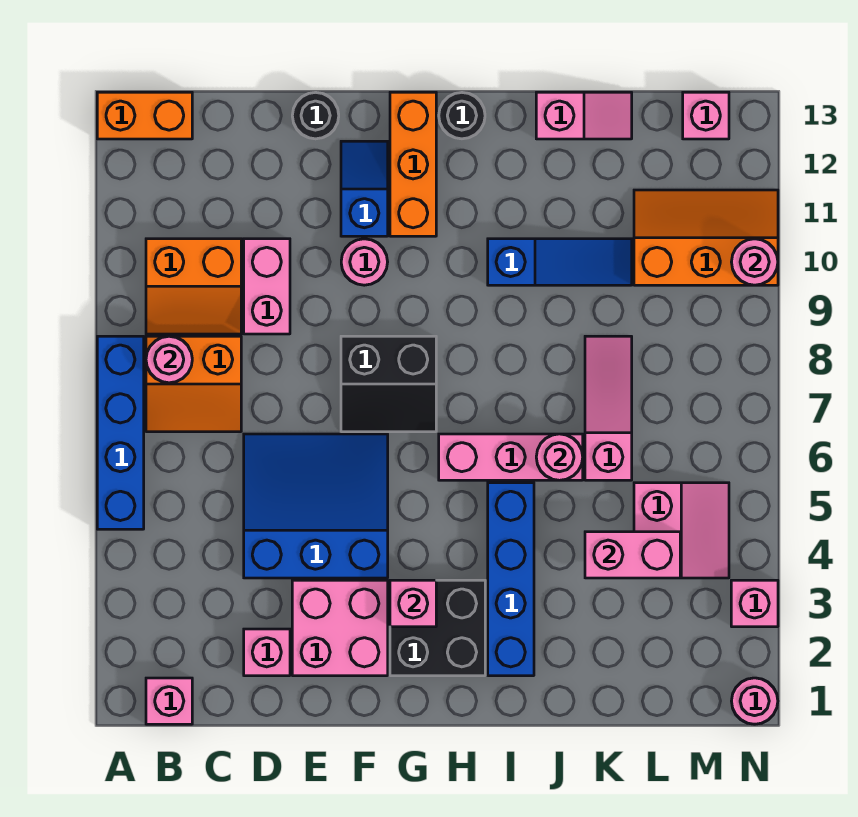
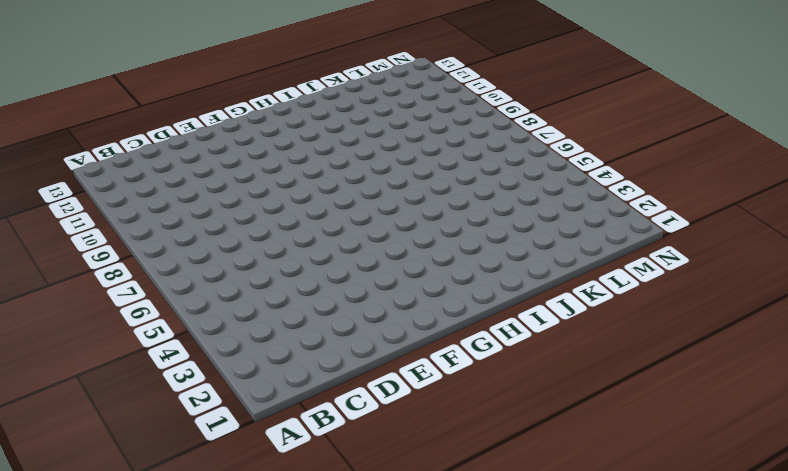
none -> blue 1x4 brick [97,336,144,529]
none -> orange 1x2 brick [97,92,192,139]
none -> pink 1x1 brick [146,678,192,724]
none -> orange 2x2 slope [146,336,241,432]

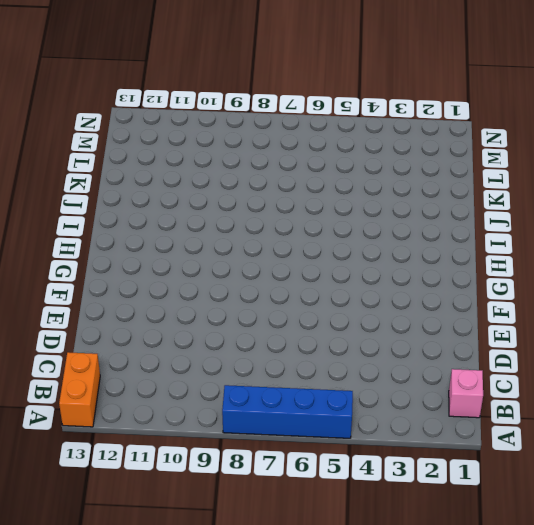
none -> orange 2x2 slope [146,336,241,432]
none -> orange 2x2 slope [146,239,241,334]
none -> pink 1x1 brick [244,629,290,676]
none -> blue 3x3 slope [244,434,388,578]

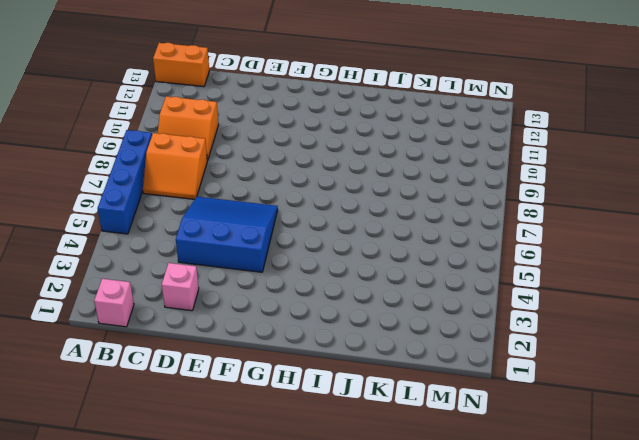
none -> pink 1x2 brick [244,239,290,334]
none -> pink 2x2 brick [292,580,388,676]
none -> black 1x1 round brick [292,92,339,139]
none -> black 2x2 slope [341,336,436,432]

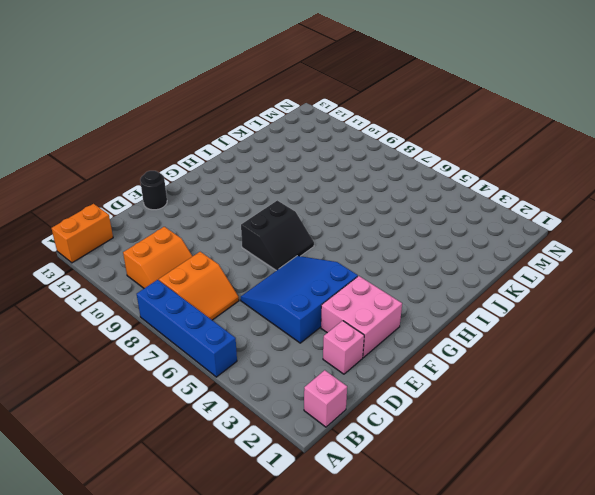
none -> pink 1x2 brick [244,239,290,334]
none -> pink 1x1 round brick [341,239,388,285]
none -> blue 1x2 slope [341,141,388,236]
none -> black 2x2 brick [390,580,485,676]

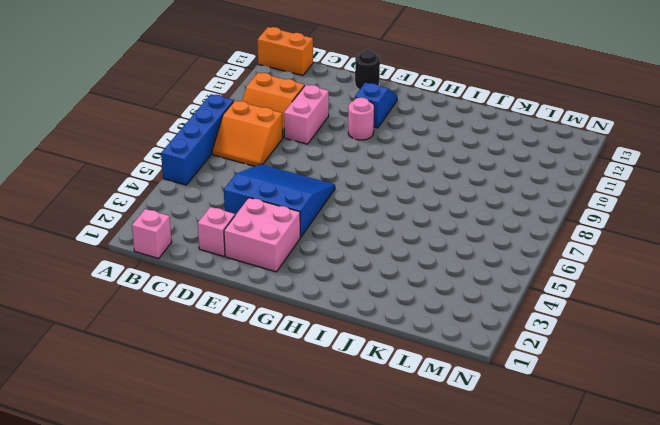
none -> black 2x2 slope [341,336,436,432]
none -> black 2x2 brick [390,580,485,676]
none -> orange 1x3 brick [390,92,436,236]
none -> pink 1x3 brick [439,434,583,480]

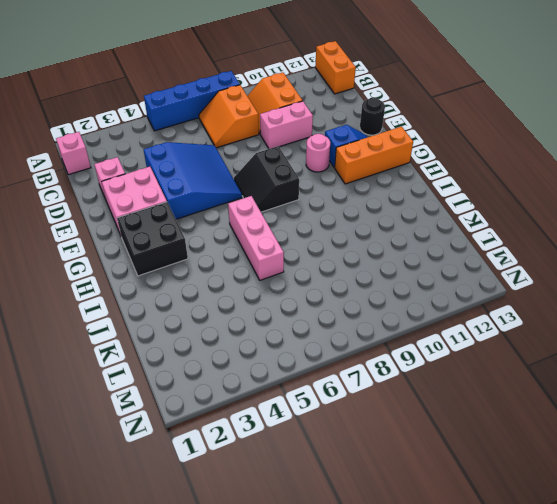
none -> black 1x1 round brick [439,93,485,139]
none -> blue 1x4 brick [488,483,534,676]
none -> blue 1x3 slope [488,239,632,285]
none -> pink 1x2 slope [536,92,632,139]

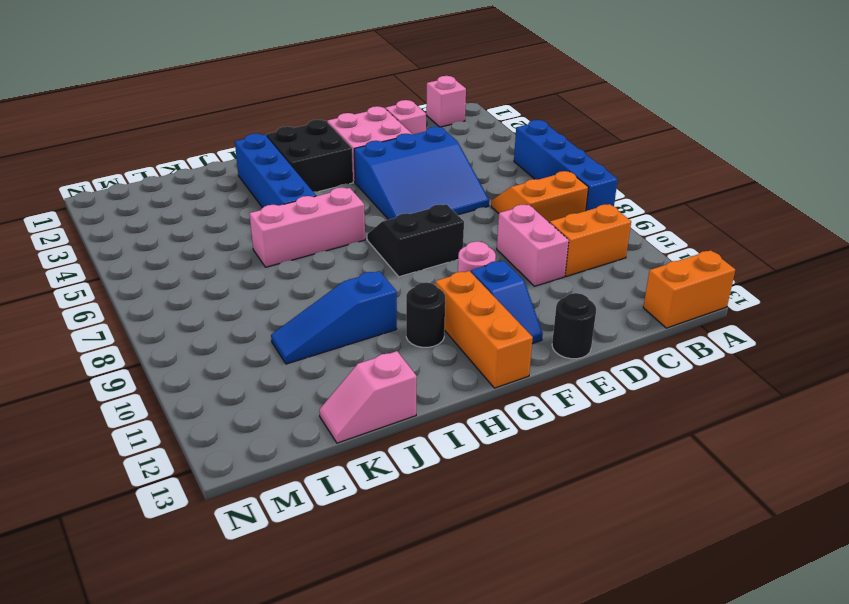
black 1x1 round brick [406,282,445,347] -> black 1x1 round brick moved to [439,93,485,139]
none -> pink 1x3 slope [585,336,632,480]
none -> pink 2x2 slope [634,483,729,578]
none -> orange 2x3 slope [634,190,778,285]
none -> pink 1x1 brick [683,92,729,139]

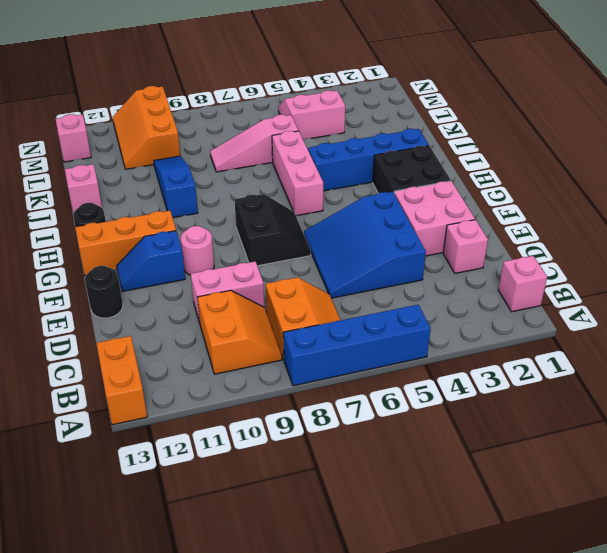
none -> pink 1x1 round brick [732,678,778,724]
none -> pink 1x1 brick [731,580,778,627]
none -> pink 1x1 round brick [146,336,192,383]
none -> pink 1x1 brick [390,580,436,627]

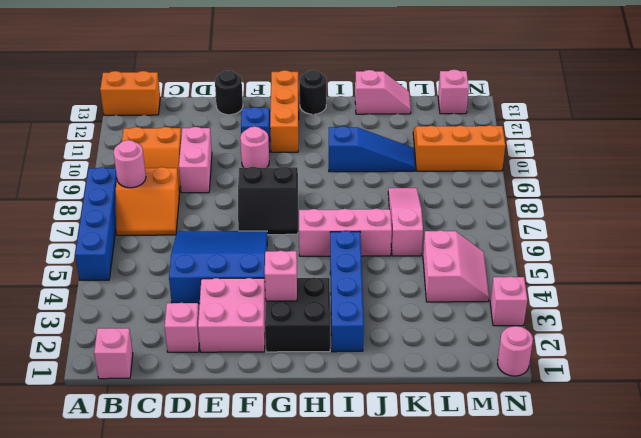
none -> pink 1x1 round brick [536,434,583,480]
none -> pink 1x2 brick [585,532,680,578]
none -> pink 1x1 round brick [732,239,778,285]

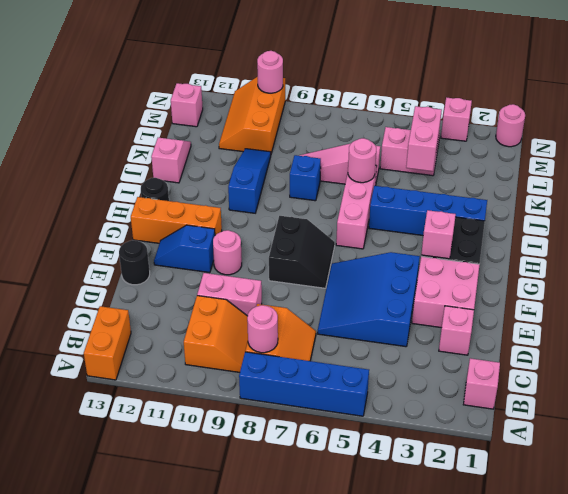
blue 1x1 brick [290,155,321,201] -> none

